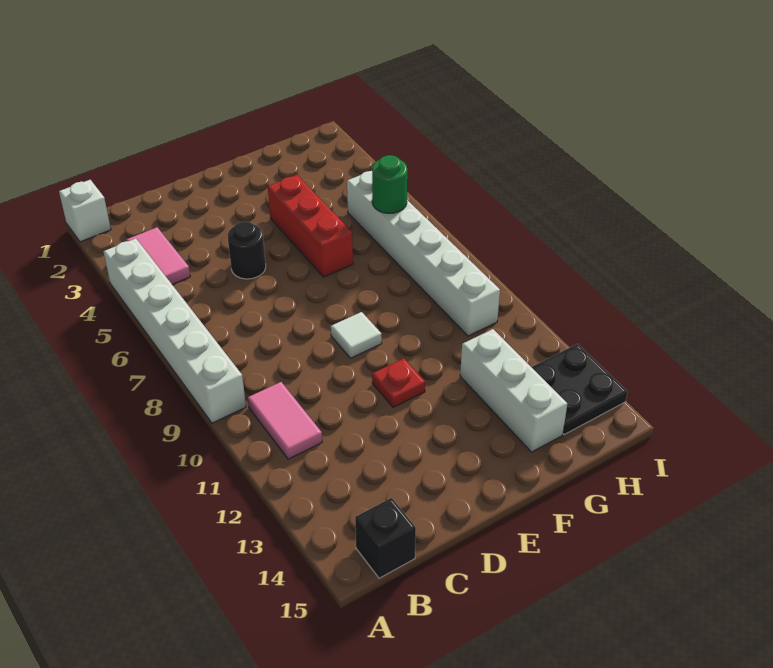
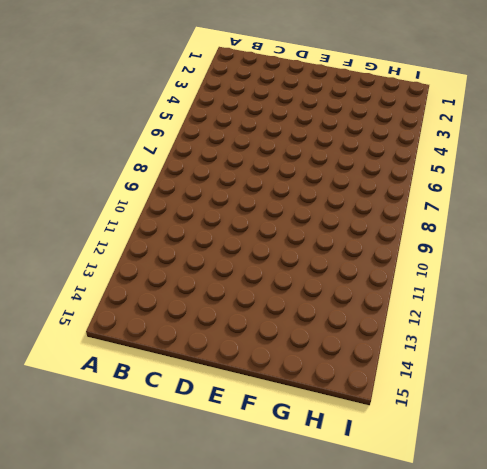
none -> white 1x1 brick [59,180,111,242]
none -> white 1x6 brick [104,238,246,423]
none -> pink 1x2 tile [126,227,190,284]

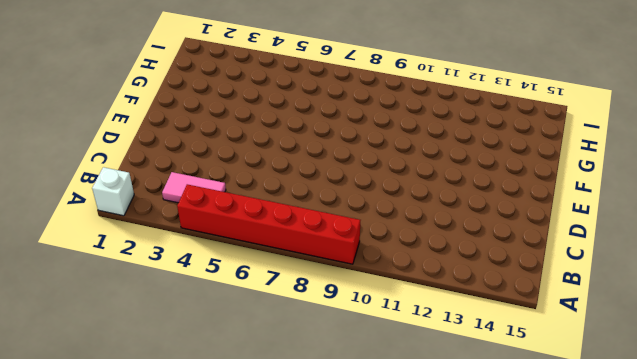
red 1x6 brick [177,184,360,264] -> white 1x6 brick [104,238,246,423]
none -> pink 1x2 tile [248,382,322,459]
none -> black 1x1 brick [355,498,416,578]
none -> black 1x1 round brick [228,222,266,279]

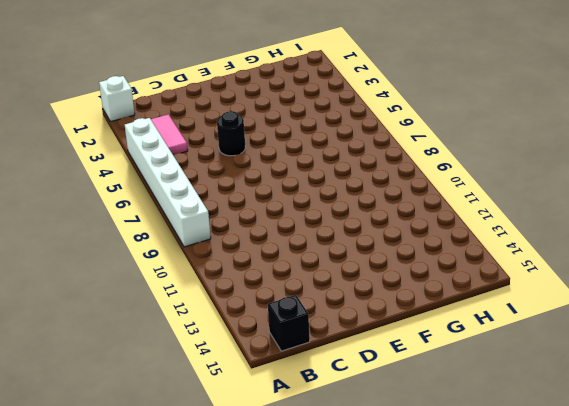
none -> pink 1x2 tile [248,382,322,459]
none -> white 1x1 tile [331,312,382,358]
none -> red 1x1 plate [372,358,425,407]

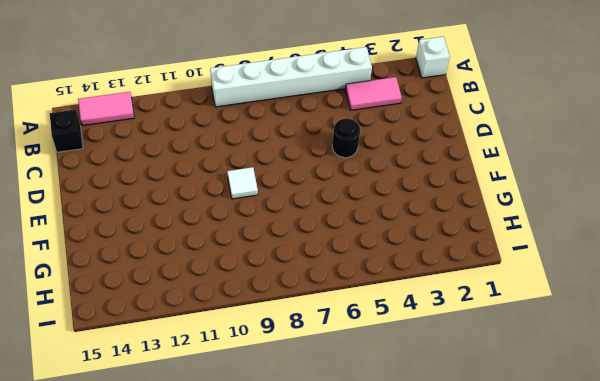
pink 1x2 tile [78,92,134,126] -> pink 1x2 tile moved to [248,382,322,459]
none -> red 1x1 plate [372,358,425,407]
none -> red 1x3 brick [268,175,353,277]
none -> white 1x3 brick [460,329,567,452]

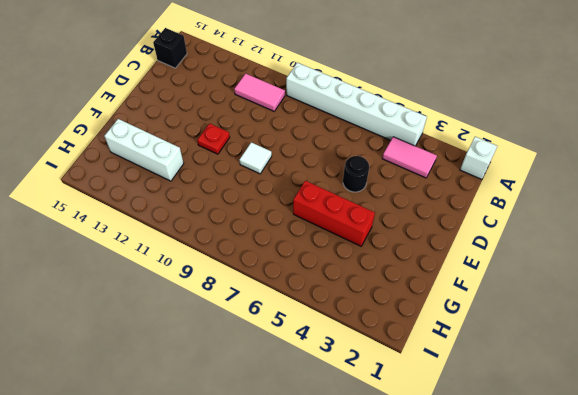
none -> white 1x6 brick [347,171,500,336]
none -> black 2x2 plate [532,344,628,435]
none -> green 1x1 round brick [372,155,407,213]

